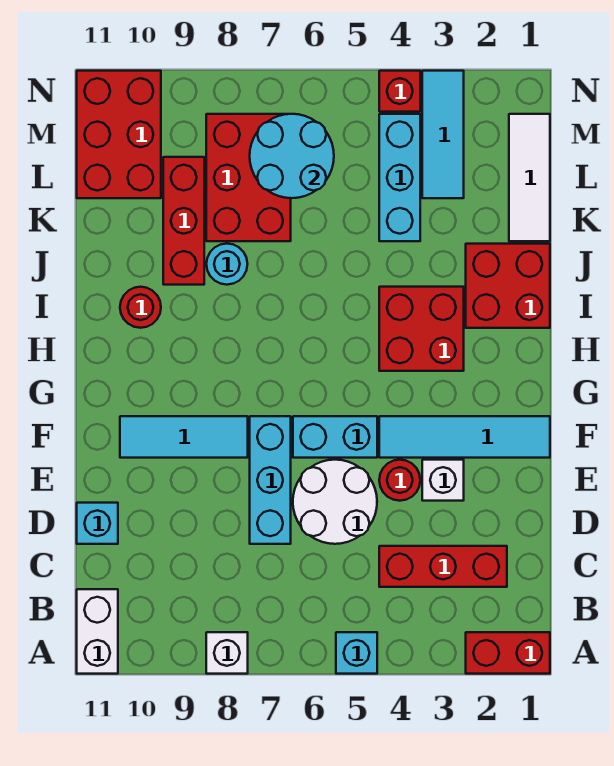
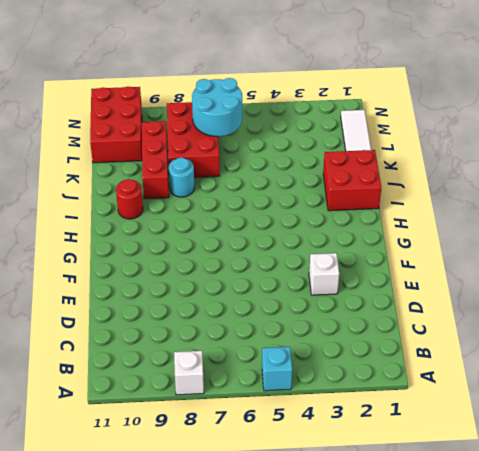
none -> red 1x2 brick [466,632,550,674]
none -> white 1x2 brick [77,589,118,674]
none -> red 1x3 brick [379,546,507,587]

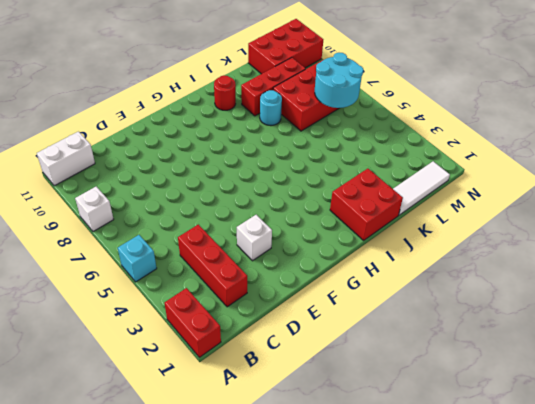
none -> white 2x2 round brick [293,460,377,544]
none -> cyan 1x3 brick [250,416,291,544]
none -> cyan 1x1 brick [77,503,118,544]

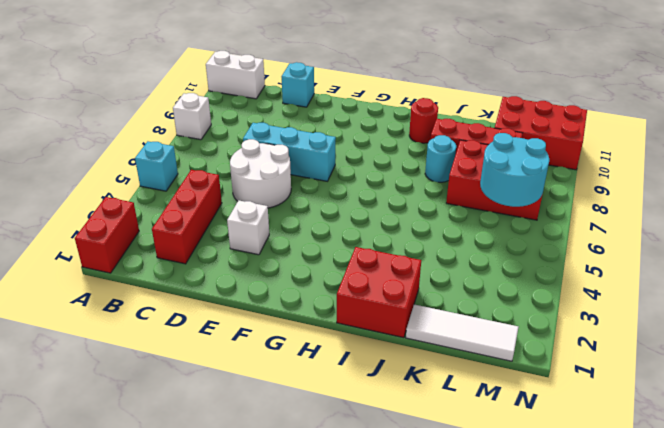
none -> red 1x1 round brick [379,460,420,501]
none -> cyan 1x4 tile [379,416,550,458]
none -> cyan 1x2 brick [293,416,377,458]

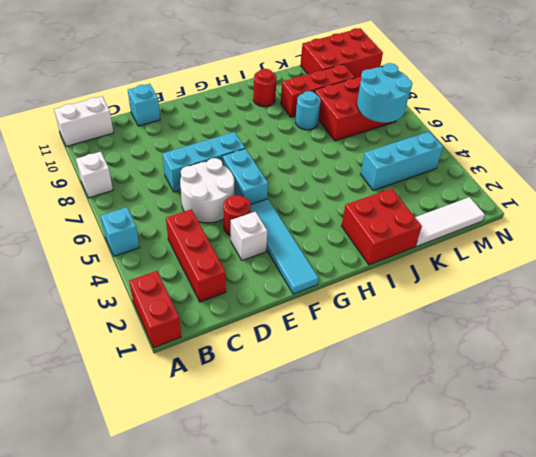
none -> cyan 1x3 tile [120,416,248,458]
none -> red 2x2 brick [379,287,464,371]
none -> cyan 1x3 tile [422,71,464,198]

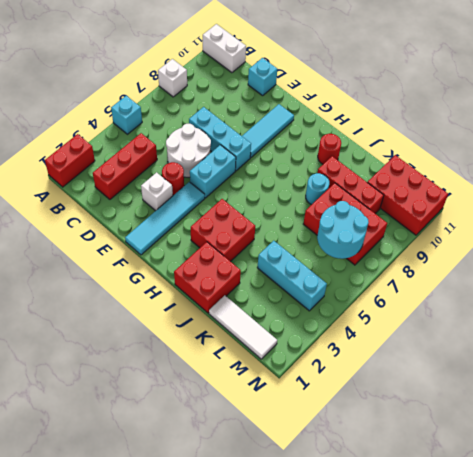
none -> cyan 1x3 tile [422,71,464,198]
none -> red 1x1 brick [379,71,420,112]

